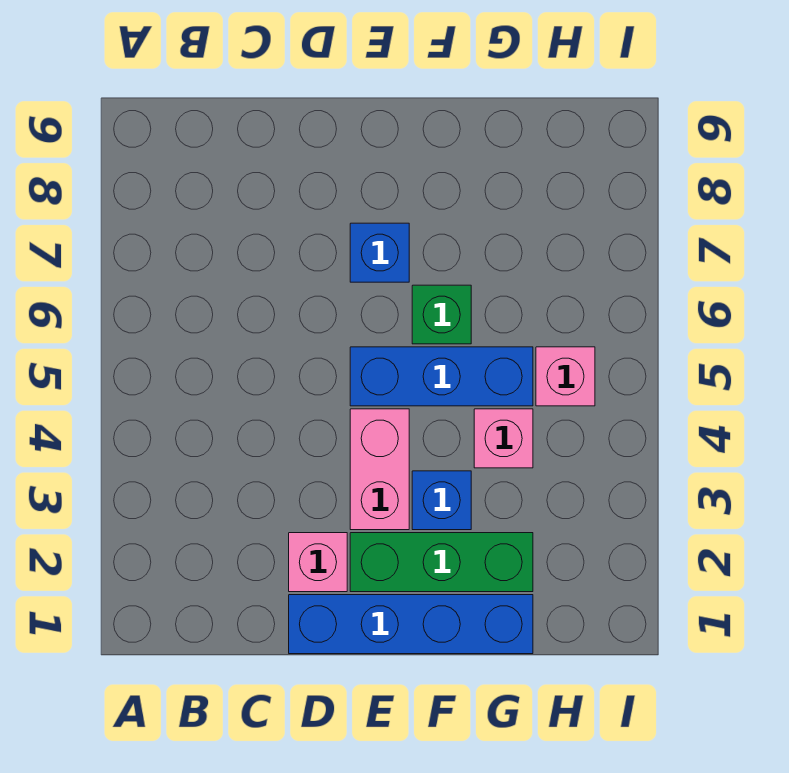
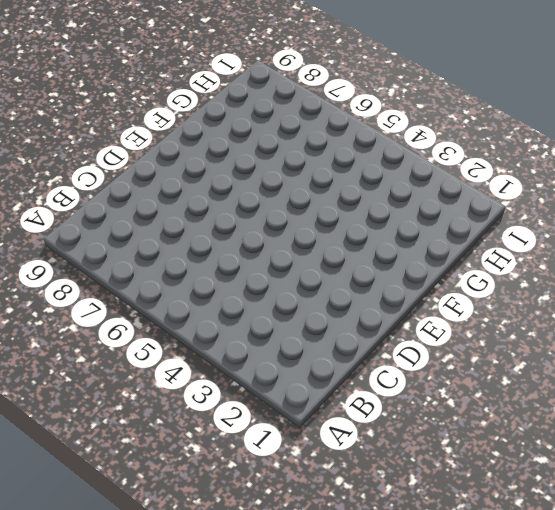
none -> blue 1x4 brick [289,595,533,654]
none -> pink 1x1 brick [289,533,347,592]

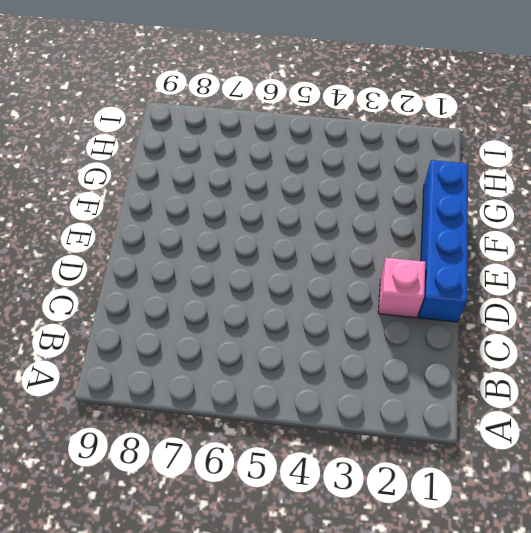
none -> green 1x3 brick [350,533,533,592]
none -> pink 1x2 brick [350,409,409,530]

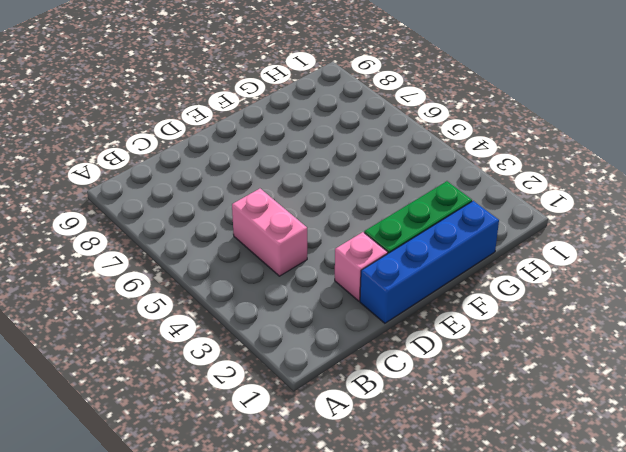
pink 1x2 brick [232,189,307,276] -> pink 1x2 brick moved to [350,409,409,530]
none -> blue 1x3 brick [350,347,533,406]
none -> blue 1x1 brick [350,223,409,282]

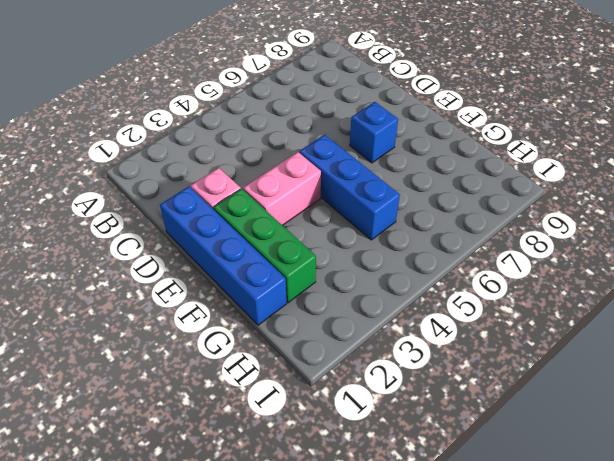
none -> blue 1x1 brick [412,471,471,530]
none -> green 1x1 brick [412,285,471,344]

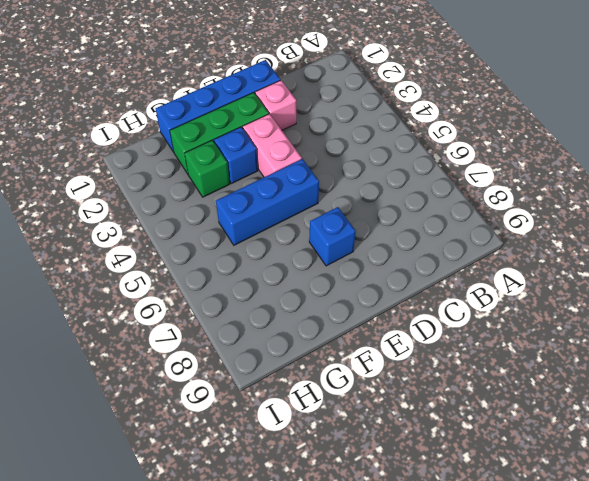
green 1x1 brick [185,140,230,197] -> green 1x1 brick moved to [412,285,471,344]
none -> pink 1x1 brick [474,409,533,468]
none -> pink 1x1 brick [536,347,595,406]

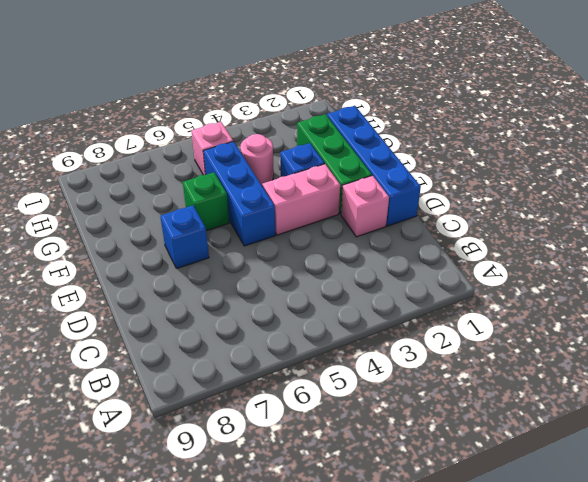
pink 1x1 round brick [240,134,274,186] -> pink 1x1 brick [474,409,533,468]

